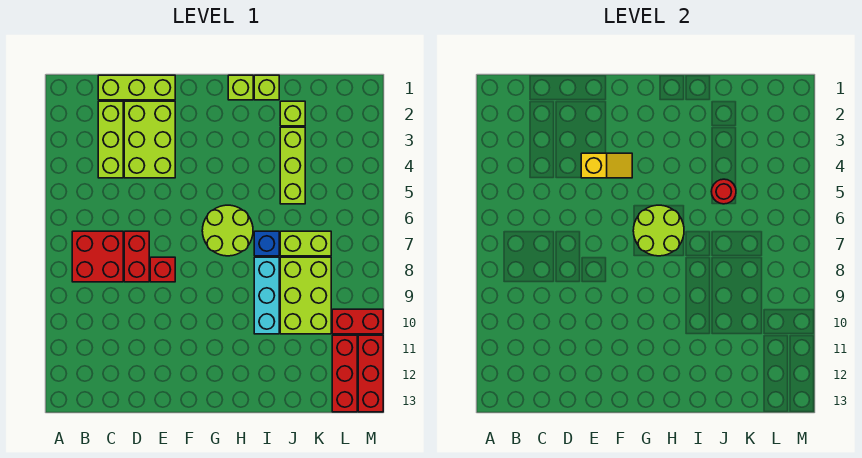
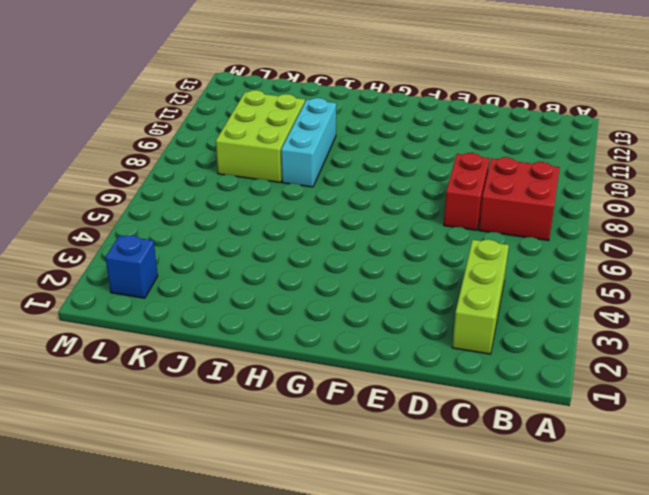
blue 1x1 brick [105,235,158,298] -> blue 1x1 brick moved to [254,231,279,256]
none -> lime 1x3 brick [98,75,175,100]
none -> lime 2x3 brick [124,101,175,178]
none -> red 1x1 brick [150,257,175,282]

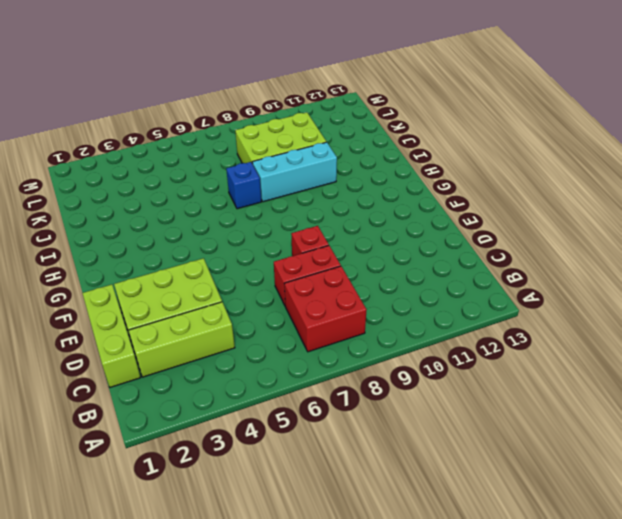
none -> lime 2x2 round brick [202,205,253,256]
none -> lime 1x1 brick [228,75,253,100]
none -> lime 1x1 brick [254,75,279,100]

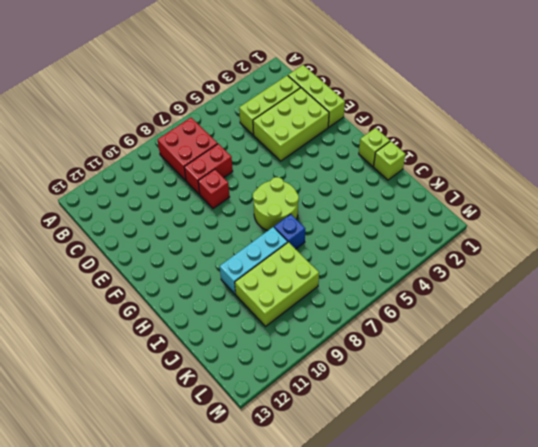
none -> lime 1x1 brick [280,101,305,126]
none -> lime 1x3 brick [280,127,305,204]
none -> lime 1x2 brick [280,231,331,256]

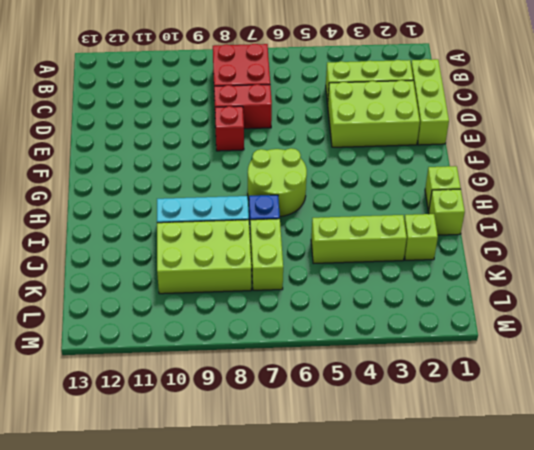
none -> red 1x2 brick [332,309,383,334]
none -> red 1x3 brick [332,335,357,412]
none -> red 1x3 brick [358,335,383,412]

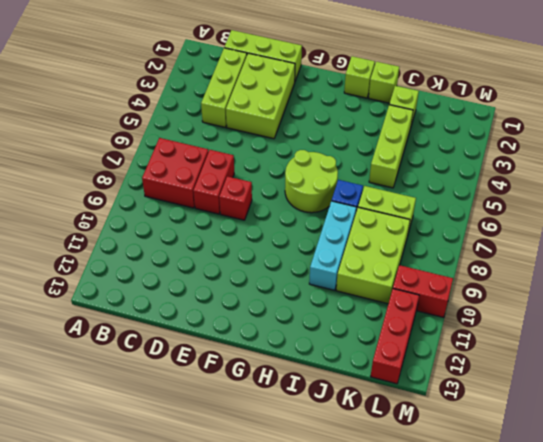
none -> red 1x3 brick [358,335,383,412]
none -> yellow 1x2 slope [581,153,632,178]
none -> lime 2x2 round brick [633,205,684,256]

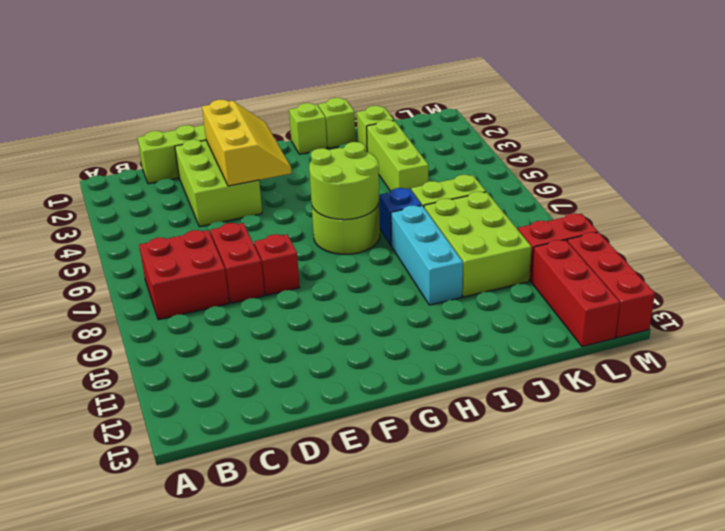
yellow 2x3 slope [202,100,292,186] -> yellow 1x2 slope [581,153,632,178]
none -> lime 1x3 brick [98,101,123,178]
none -> red 1x1 round brick [711,179,736,204]

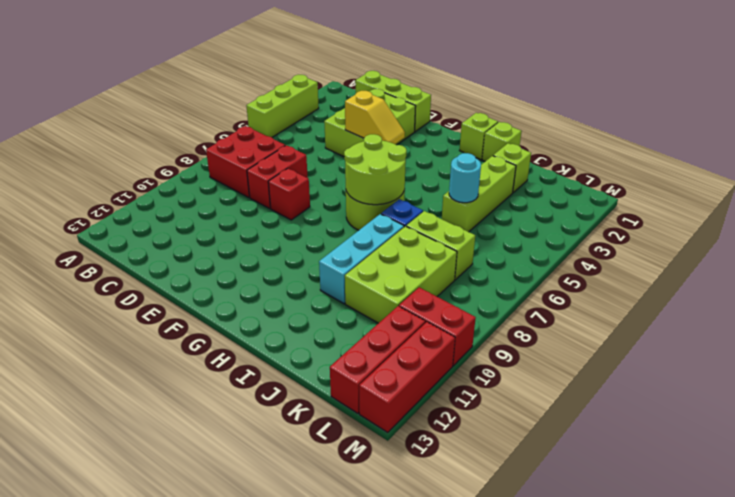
lime 1x3 brick [246,75,319,137] -> lime 1x3 brick moved to [98,101,123,178]
cyan 1x1 round brick [449,153,481,203] -> red 1x1 round brick [711,179,736,204]

